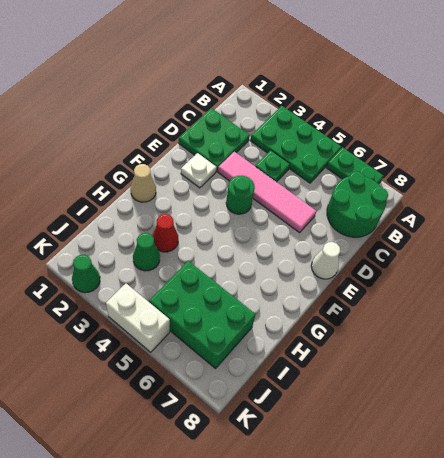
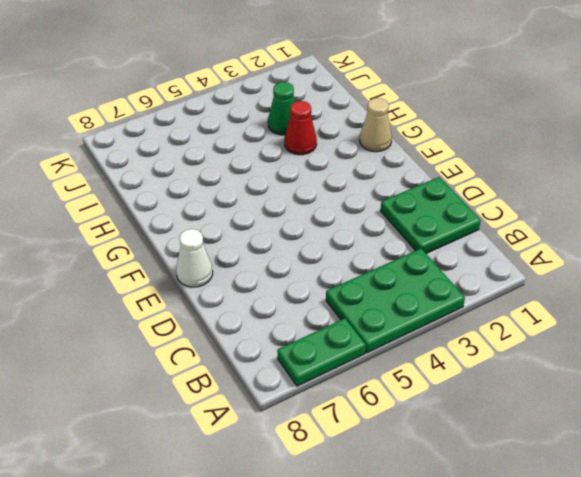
none -> green 2x2 round brick [327,172,388,237]
none -> green 1x1 plate [255,150,290,182]
none -> pink 1x4 tile [218,152,316,233]

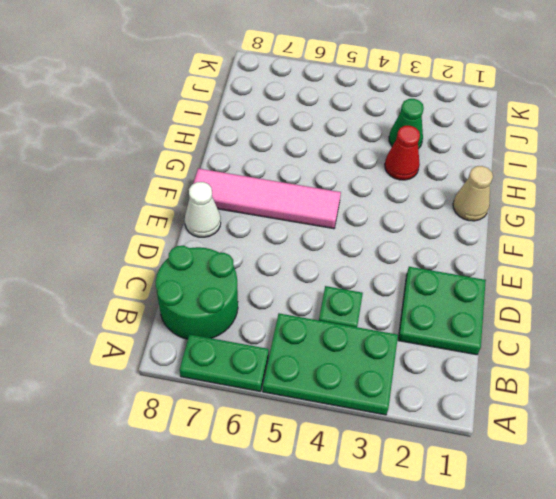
pink 1x4 tile [193,168,341,229] -> pink 1x4 tile moved to [218,152,316,233]
none -> white 1x1 plate [181,153,217,188]
none -> green 1x1 round brick [226,176,255,214]
none -> green 2x3 brick [149,261,256,368]

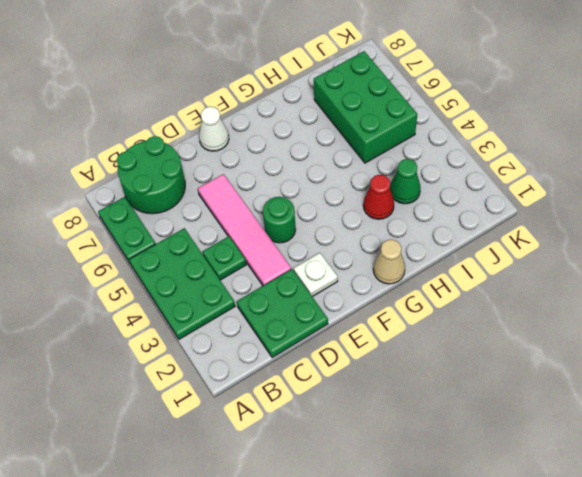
none -> green 1x1 cone [72,255,100,293]
none -> white 1x2 brick [106,284,170,352]

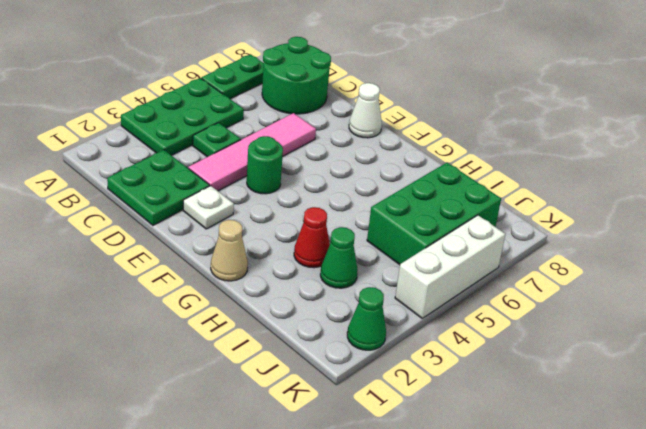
white 1x3 brick [395,215,505,318] -> white 1x2 brick [106,284,170,352]

